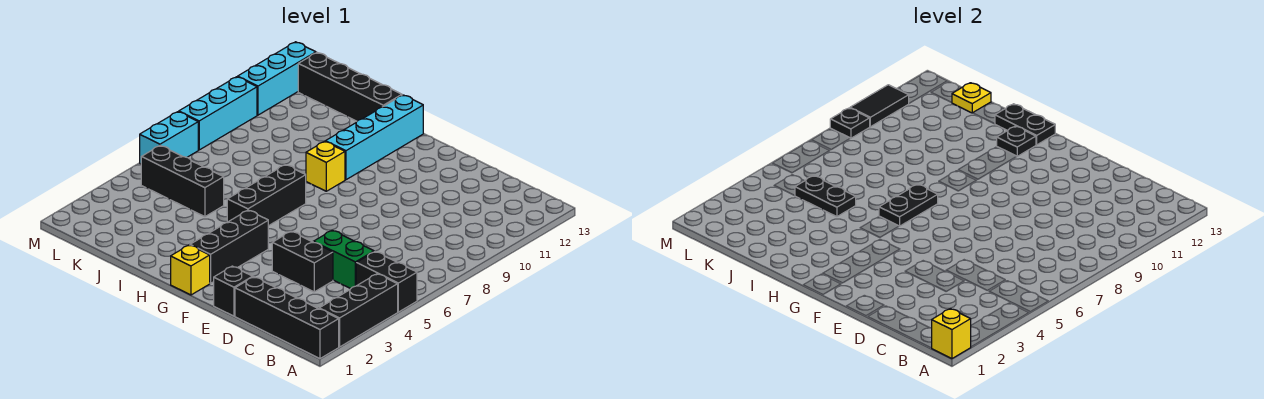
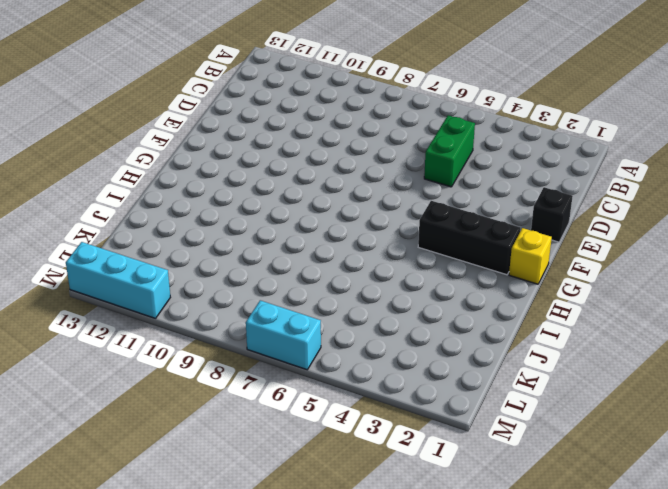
none -> black 1x4 brick [235,277,339,359]
none -> black 1x3 brick [319,274,398,347]
none -> black 1x2 brick [356,252,417,312]

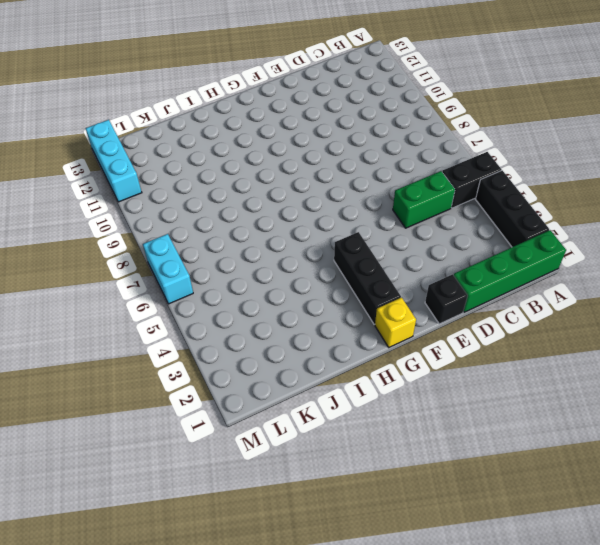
green 1x4 brick [454,230,566,312] -> black 1x4 brick [235,277,339,359]
none -> black 1x2 brick [272,231,333,292]
none -> black 1x3 brick [227,165,306,226]
none -> yellow 1x1 brick [306,141,345,191]

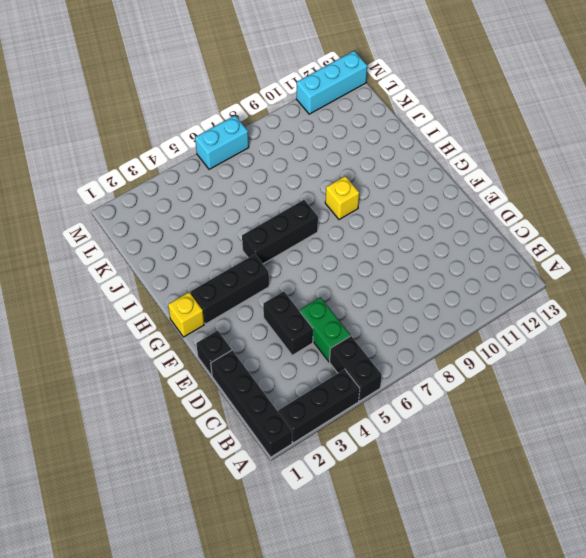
none -> cyan 1x4 brick [326,95,423,180]
none -> black 1x4 brick [298,53,402,121]
none -> black 1x3 brick [141,146,224,217]

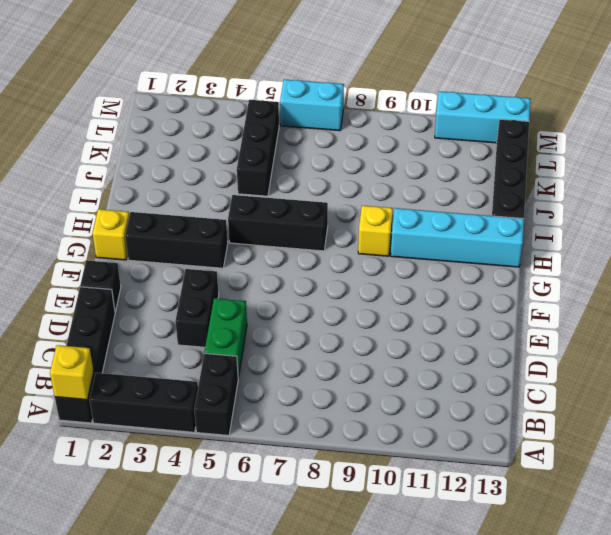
none -> cyan 1x3 brick [179,77,257,150]
none -> black 1x2 plate [879,184,938,226]
none -> black 1x1 plate [997,126,1036,156]

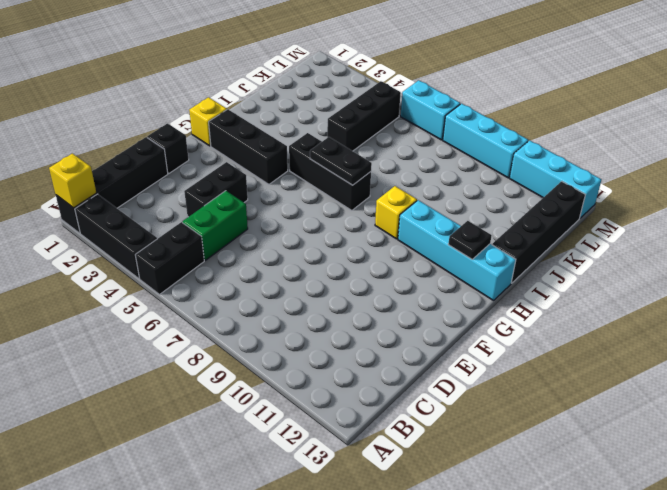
none -> black 1x2 plate [995,104,1055,145]
none -> black 1x2 plate [795,176,856,217]
none -> yellow 1x1 plate [952,83,991,113]

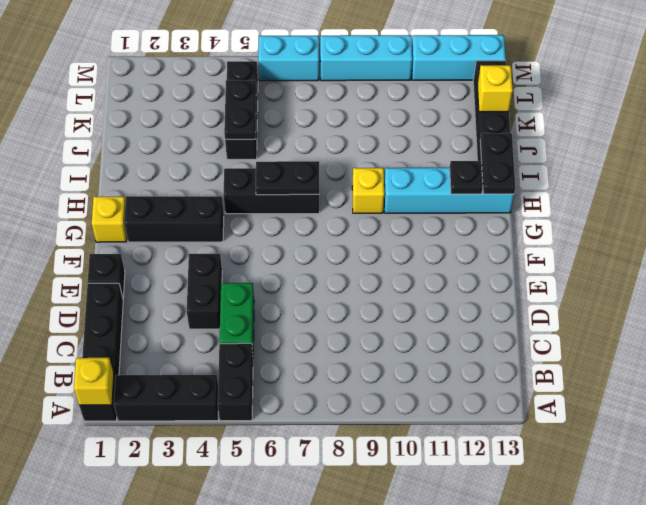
yellow 1x1 brick [478,65,513,112] -> yellow 1x1 plate [952,83,991,113]
none -> black 1x1 plate [830,108,870,138]
none -> black 1x2 tile [850,85,909,127]

